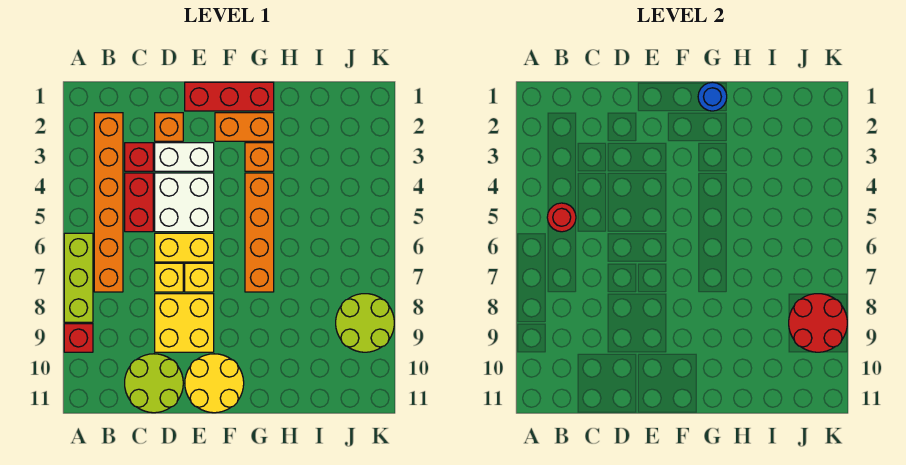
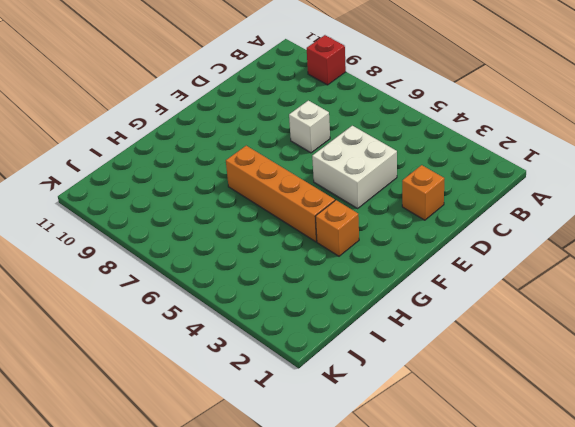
white 1x1 brick [289,101,330,153] -> yellow 1x1 brick [155,263,183,292]
none -> lime 1x3 brick [64,233,93,322]
none -> orange 1x6 brick [94,113,123,292]
none -> red 1x1 brick [125,143,153,171]

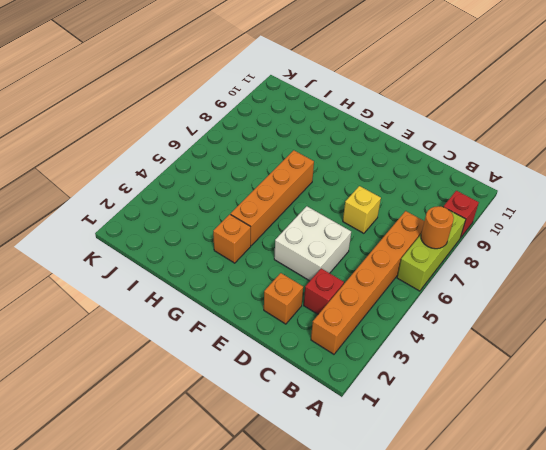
orange 1x1 round brick [421,206,454,249] -> none
none -> red 1x2 brick [125,173,153,232]
none -> lime 2x2 round brick [125,354,183,413]
none -> white 1x2 brick [155,143,214,171]

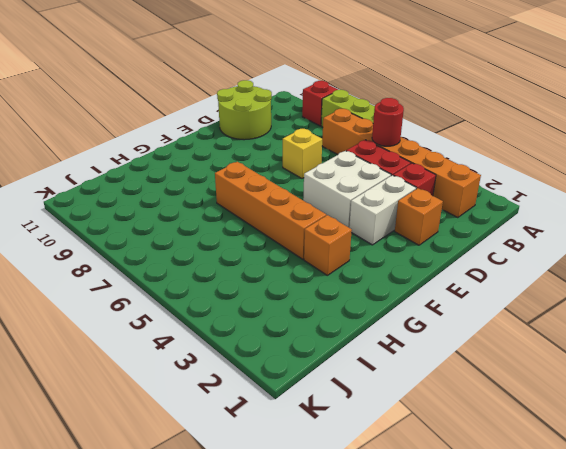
none -> yellow 1x2 brick [155,233,214,262]
none -> yellow 2x2 brick [155,294,214,352]
none -> red 1x3 brick [185,82,274,111]

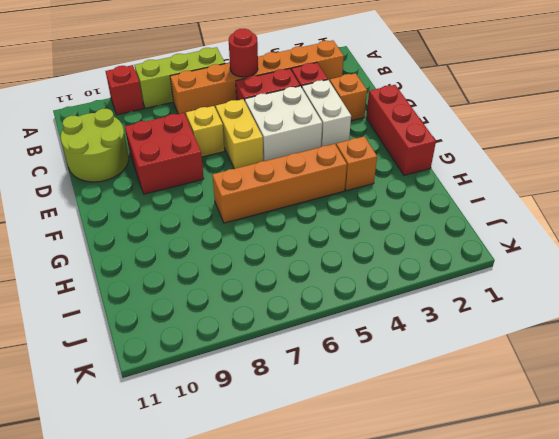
red 2x2 brick [125,113,204,194] -> yellow 2x2 brick [155,294,214,352]
none -> yellow 1x1 brick [185,263,214,292]
none -> yellow 2x2 round brick [185,354,244,413]
none -> orange 1x2 brick [215,113,274,141]

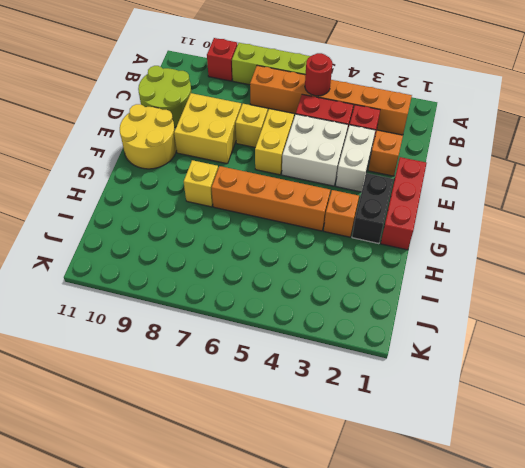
black 1x2 brick [352,173,393,244] -> orange 1x2 brick [215,113,274,141]
yellow 1x1 brick [184,160,218,207] -> yellow 1x1 brick moved to [185,263,214,292]
none -> lime 2x2 round brick [336,294,394,352]
none -> blue 1x1 round brick [698,82,727,111]
none -> red 2x2 round brick [789,294,847,352]

